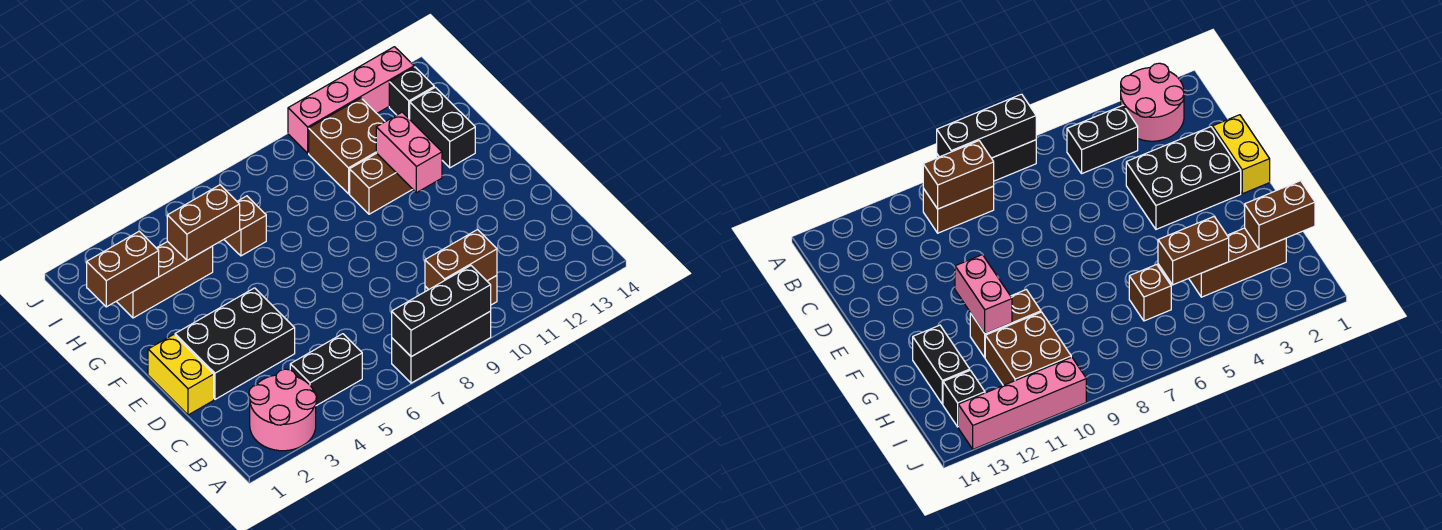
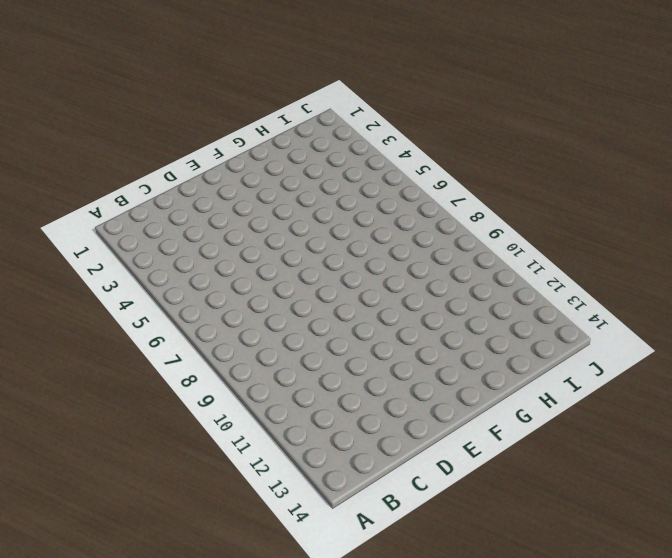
none -> pink 2x2 round brick [249,369,317,451]
none -> black 1x3 brick [392,311,491,383]
none -> black 1x2 brick [290,334,362,406]

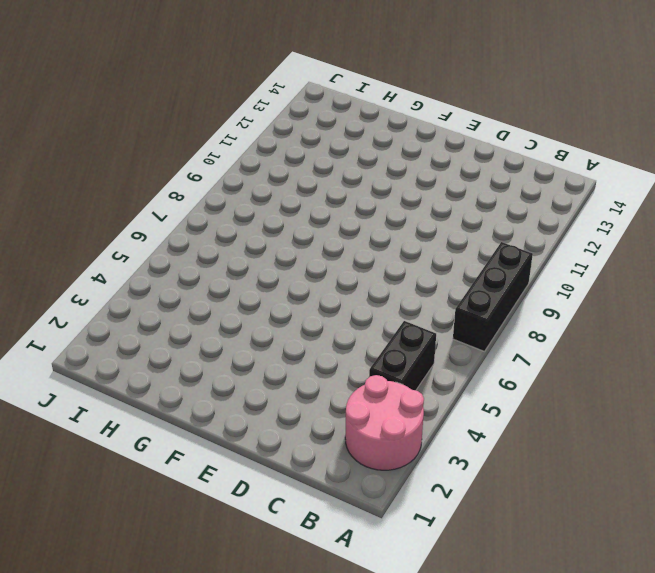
none -> brown 1x2 brick [923,186,994,233]
none -> yellow 1x2 brick [148,335,214,415]
none -> black 2x3 brick [175,288,295,399]

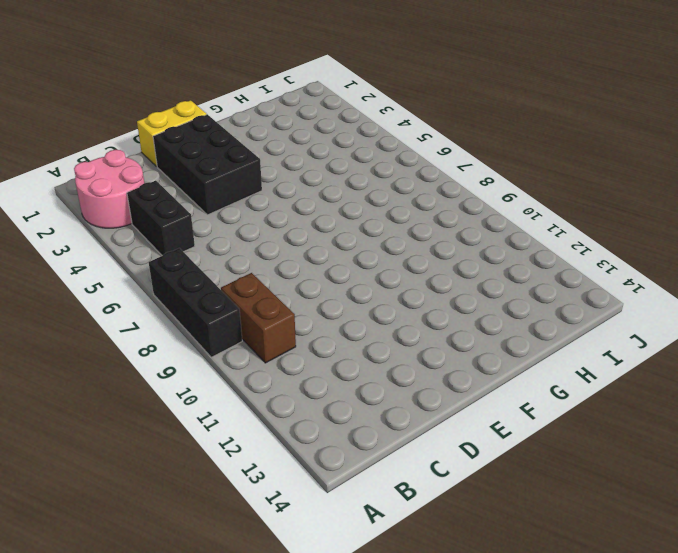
none -> brown 1x2 brick [350,153,413,214]
none -> black 1x2 brick [410,87,475,168]
none -> brown 1x3 brick [116,241,213,318]

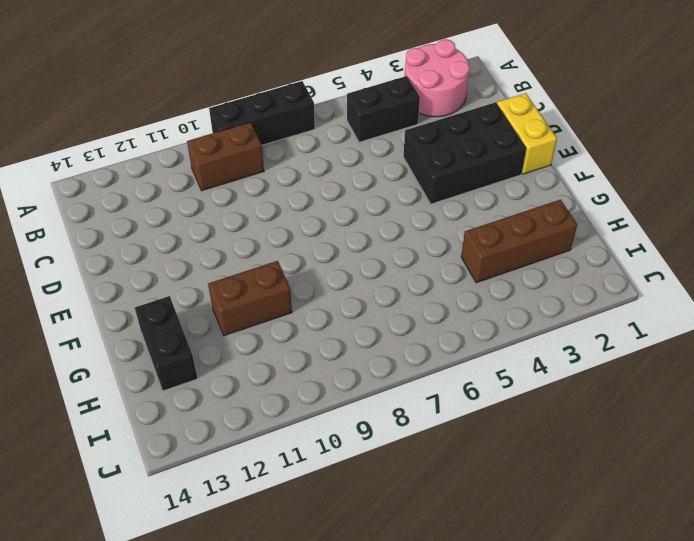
none -> brown 1x1 brick [224,196,266,256]
none -> brown 2x2 brick [309,98,385,194]
none -> black 1x1 brick [389,67,434,119]

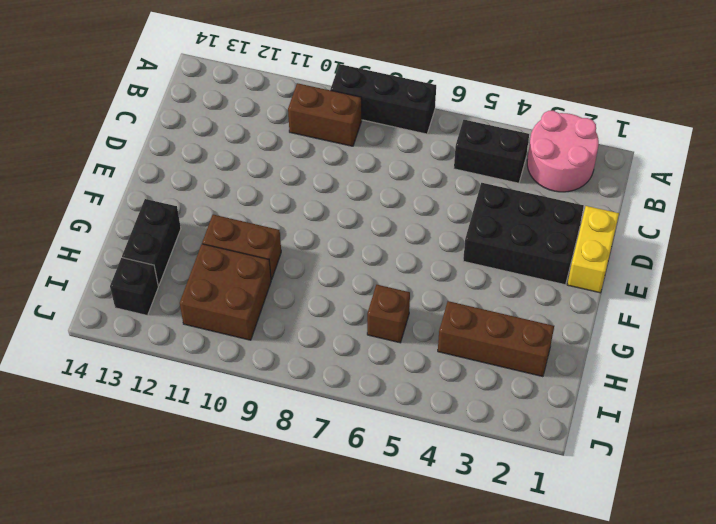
none -> pink 1x4 brick [288,47,414,153]
none -> black 1x3 brick [392,266,491,357]
none -> brown 1x2 brick [425,229,497,290]

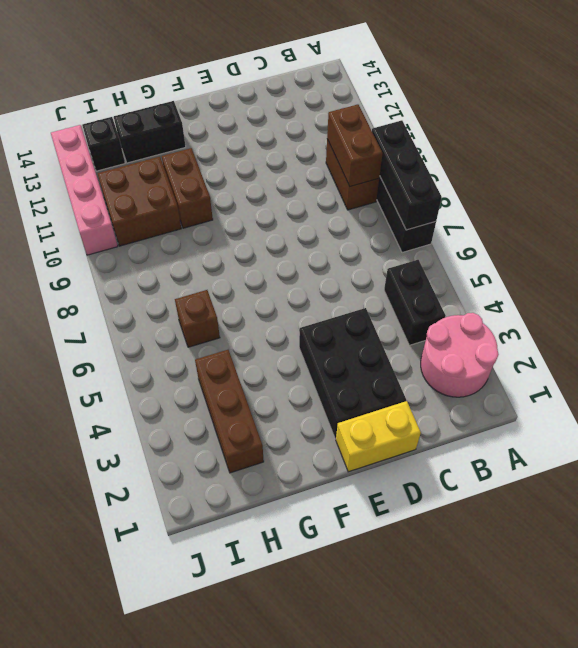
none -> pink 1x2 brick [376,112,442,193]
none -> brown 1x2 brick [87,231,159,307]
none -> brown 1x2 brick [167,185,240,260]

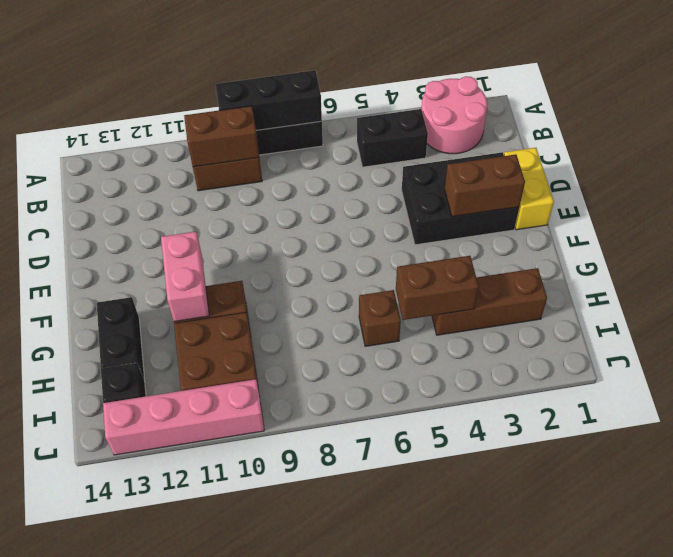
brown 1x2 brick [445,154,525,217] -> brown 1x2 brick moved to [87,231,159,307]

